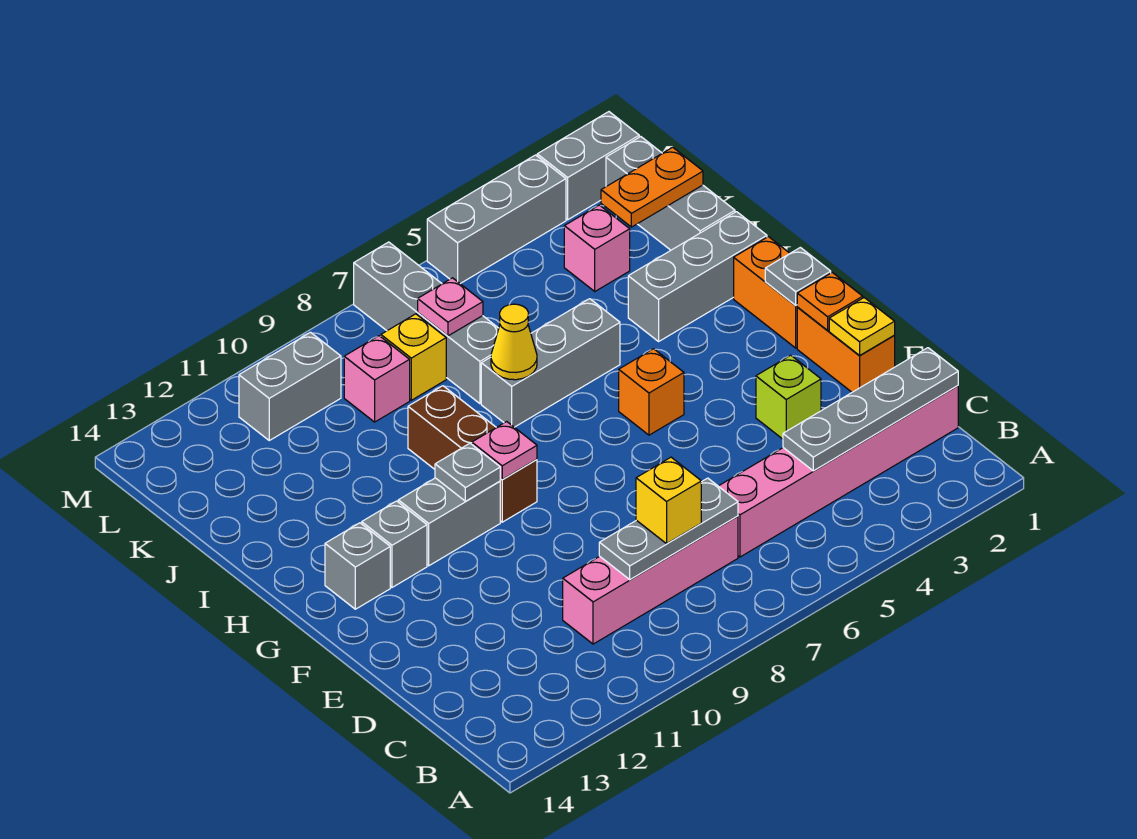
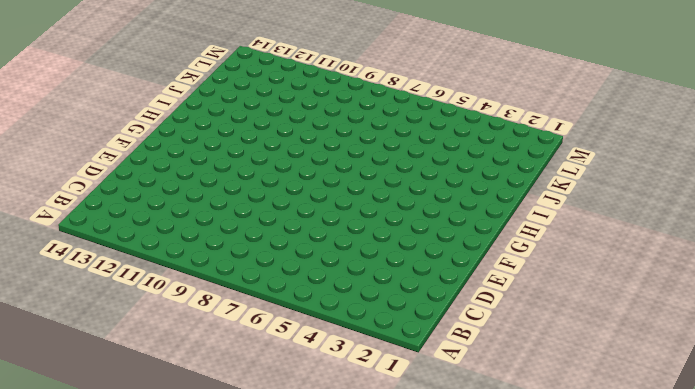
none -> pink 1x6 brick [719,386,958,557]
none -> pink 1x4 brick [563,516,738,644]
none -> orange 1x2 brick [797,308,895,392]
none -> lime 1x1 brick [756,355,821,439]

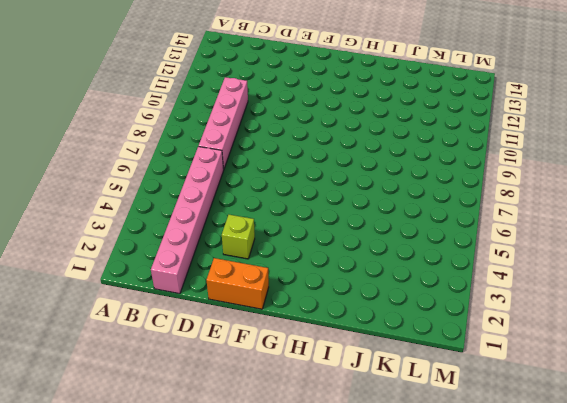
none -> orange 1x2 brick [734,237,798,348]
none -> orange 1x1 brick [619,349,684,435]
none -> brown 1x3 brick [408,386,537,522]
none -> grey 1x2 brick [398,478,500,566]

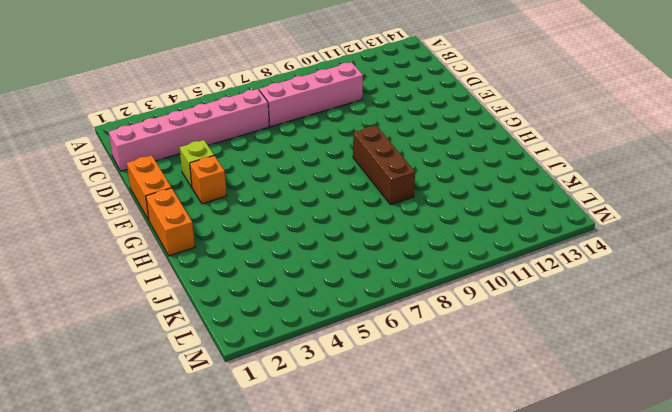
orange 1x1 brick [190,156,227,204] -> orange 1x1 brick moved to [619,349,684,435]
none -> grey 1x2 brick [398,478,500,566]
none -> grey 1x1 brick [362,501,427,587]
none -> grey 1x1 brick [325,523,390,609]
none -> grey 1x3 brick [628,212,767,341]

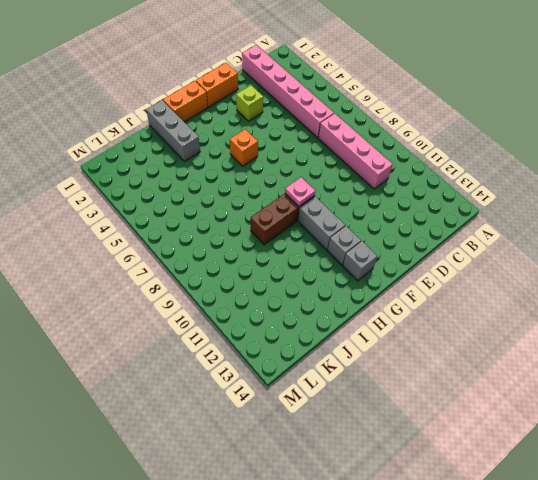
none -> grey 1x3 brick [481,299,620,427]
none -> grey 1x3 brick [606,137,735,250]
none -> grey 1x4 brick [354,242,499,404]
none -> pink 1x1 brick [564,205,630,291]

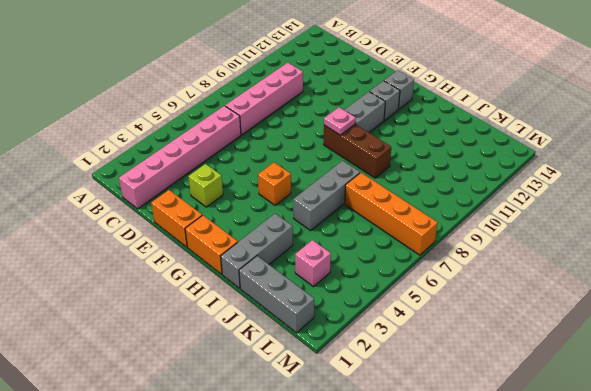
orange 1x4 brick [345,173,438,255] -> grey 1x4 brick [354,242,499,404]
none -> yellow 1x1 brick [381,314,446,400]
none -> pink 1x1 brick [344,336,410,422]
none -> grey 1x2 brick [239,332,341,440]
none -> grey 1x2 brick [537,112,639,220]

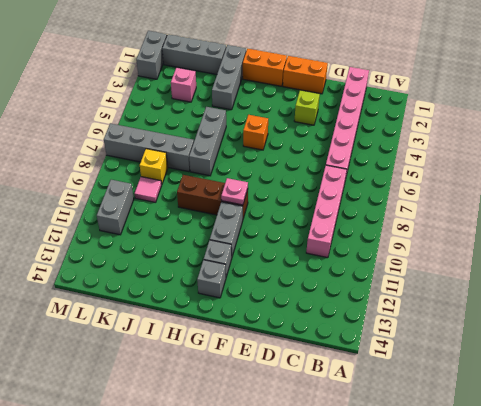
pink 1x1 tile [135,177,162,203] -> pink 1x1 brick [344,336,410,422]
none -> grey 1x3 brick [427,155,566,283]
none -> grey 1x4 plate [783,348,958,471]
none -> grey 1x3 plate [599,478,738,580]
none -> yellow 1x1 plate [829,298,895,356]

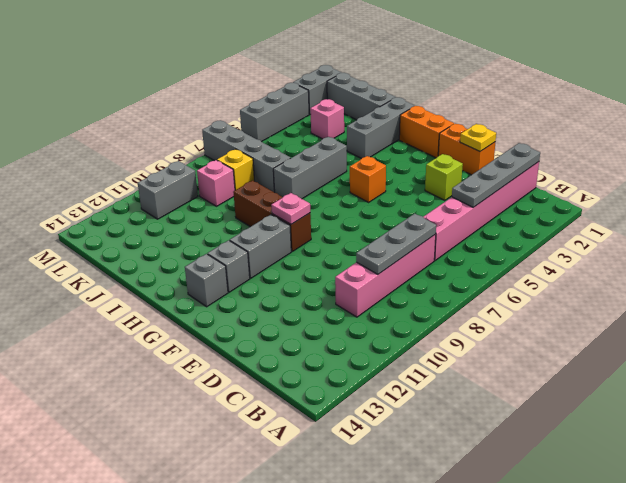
none -> orange 1x1 plate [797,273,863,331]
none -> grey 1x1 plate [765,247,831,305]
none -> grey 1x1 plate [435,444,500,501]
none -> yellow 1x1 cone [491,304,537,380]

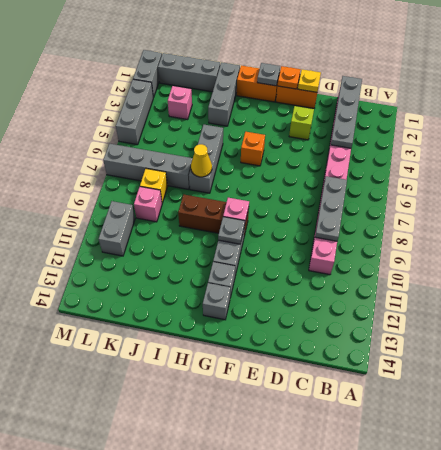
none -> orange 1x2 plate [601,147,703,227]
none -> pink 1x1 plate [418,278,483,336]
none -> yellow 1x1 brick [636,457,701,544]

